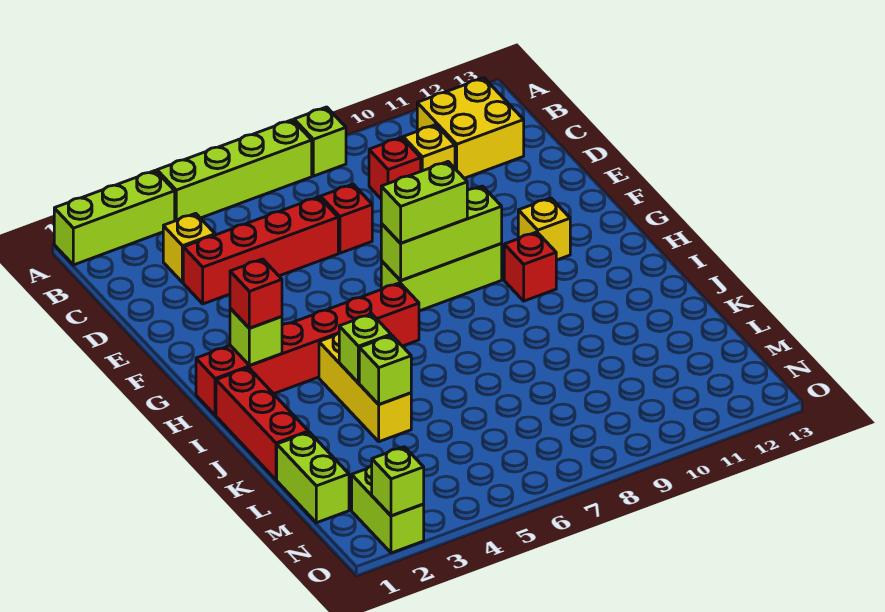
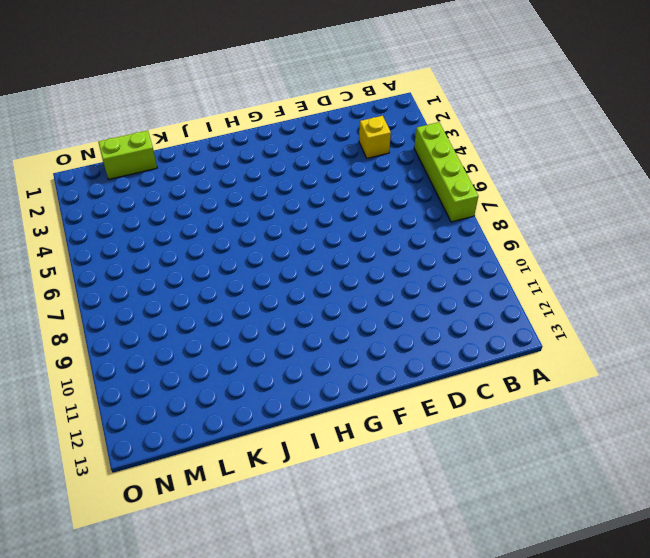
none -> lime 1x3 brick [54,171,175,265]
none -> lime 1x1 brick [294,107,346,176]
none -> yellow 2x2 brick [417,78,524,178]

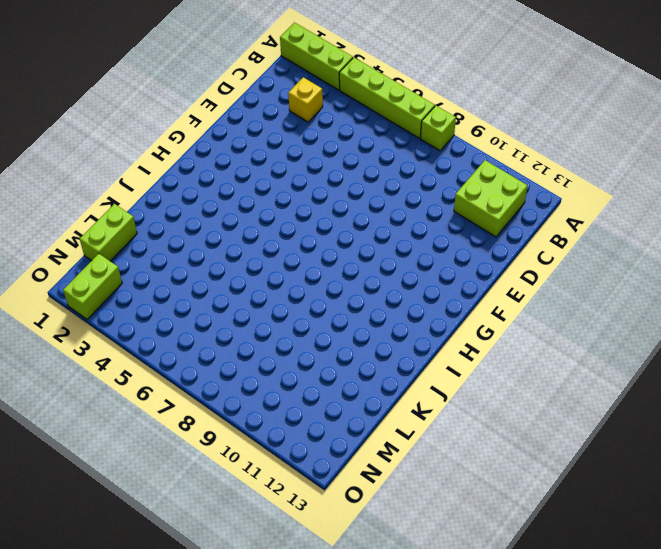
lime 2x2 brick [454,160,528,237] -> yellow 2x2 brick [417,78,524,178]
none -> red 1x1 brick [369,137,421,198]
none -> yellow 1x1 brick [403,125,455,171]
none -> red 1x4 brick [183,197,338,304]

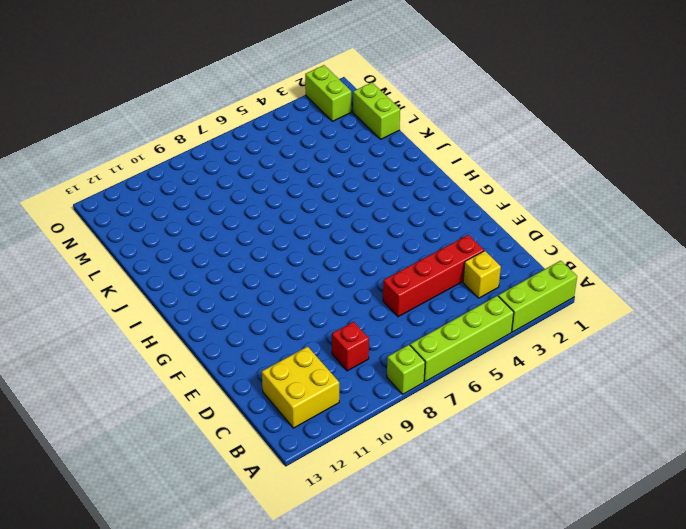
none -> yellow 1x1 brick [403,125,455,171]
none -> red 1x1 brick [321,184,372,253]
none -> lime 1x3 brick [381,244,502,311]

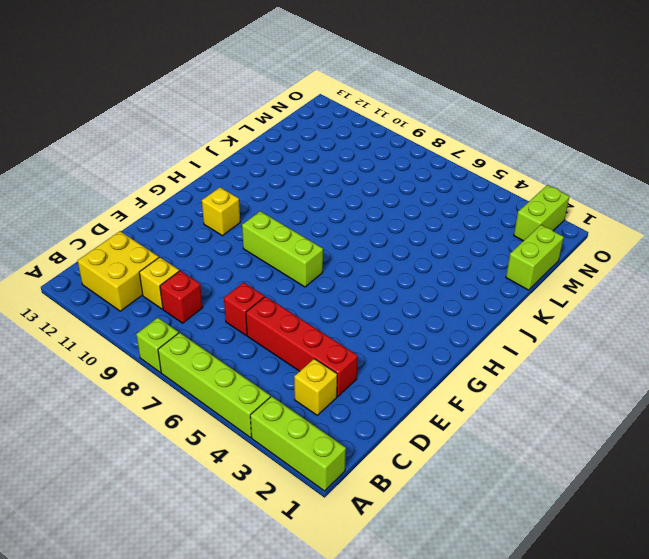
none -> red 1x6 brick [196,283,419,415]
none -> red 1x1 brick [504,232,556,301]
none -> red 1x3 brick [216,368,308,480]

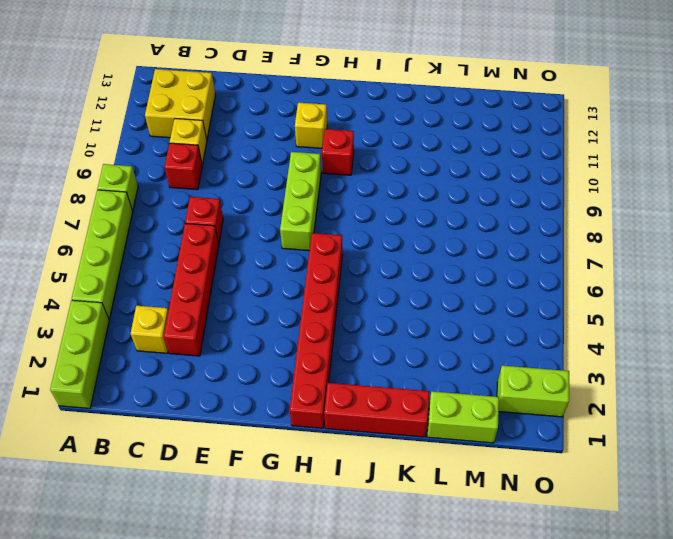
none -> yellow 1x3 brick [319,333,411,442]
none -> lime 1x3 brick [381,186,502,281]
none -> lime 1x1 brick [230,309,282,365]

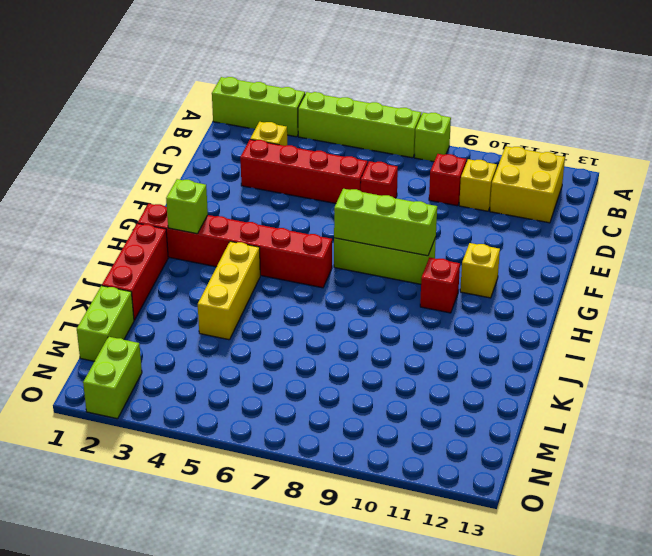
none -> lime 1x1 brick [339,314,391,383]
none -> lime 1x1 brick [359,335,411,404]
none -> lime 1x1 brick [372,447,424,516]

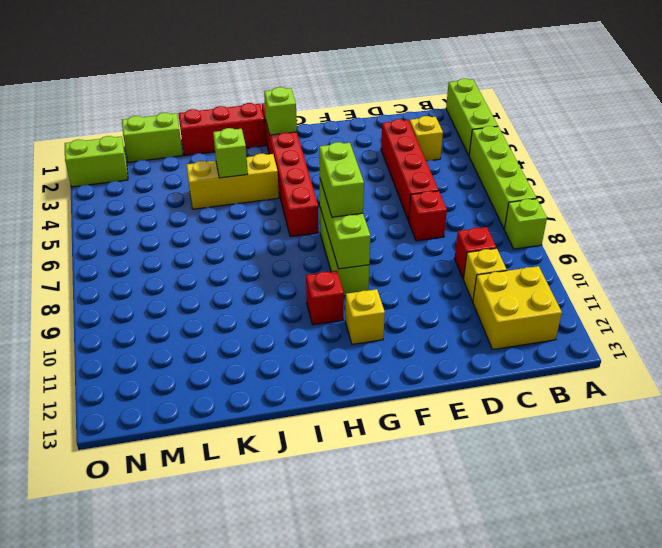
none -> lime 1x1 brick [359,335,411,404]
none -> lime 1x1 brick [372,447,424,516]
none -> red 1x1 brick [230,259,282,328]

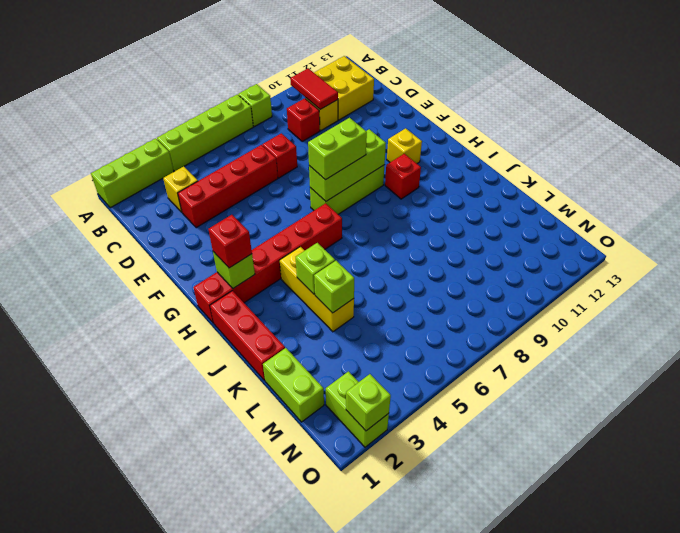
red 1x2 tile [290,68,338,109] -> none

